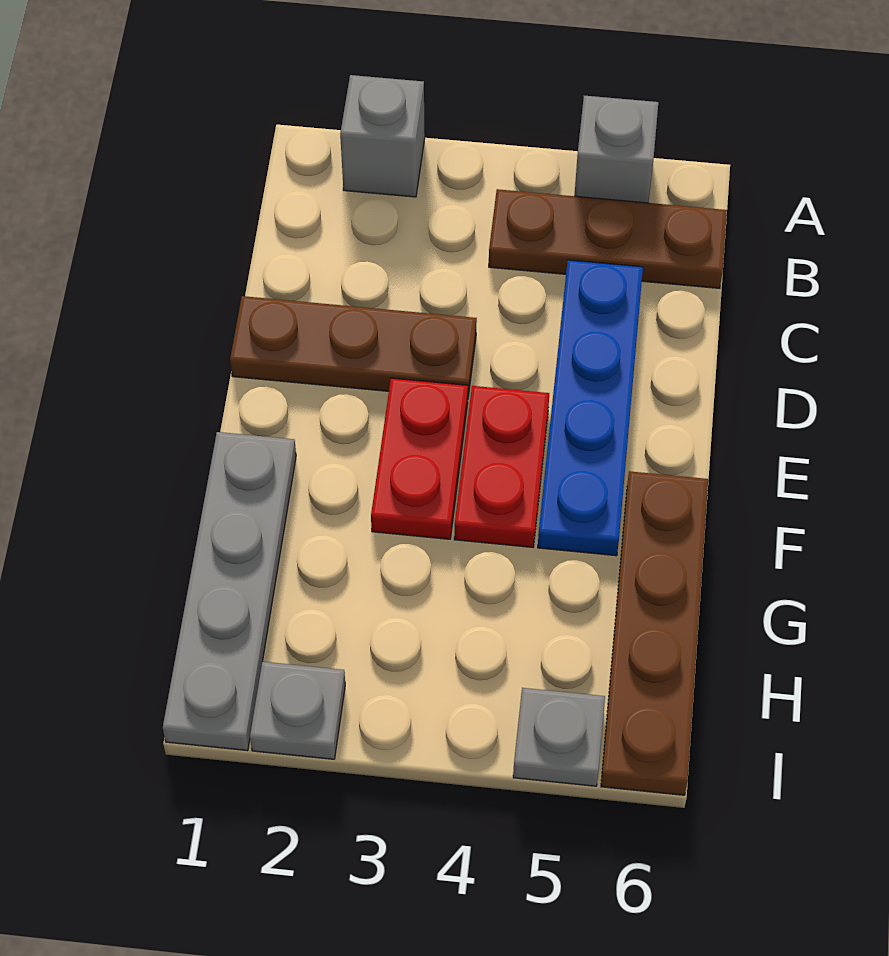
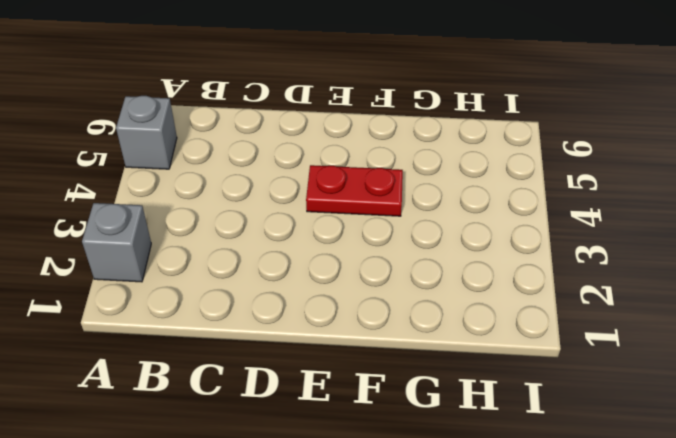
none -> brown 1x3 plate [489,189,727,288]
none -> blue 1x4 plate [538,260,643,556]

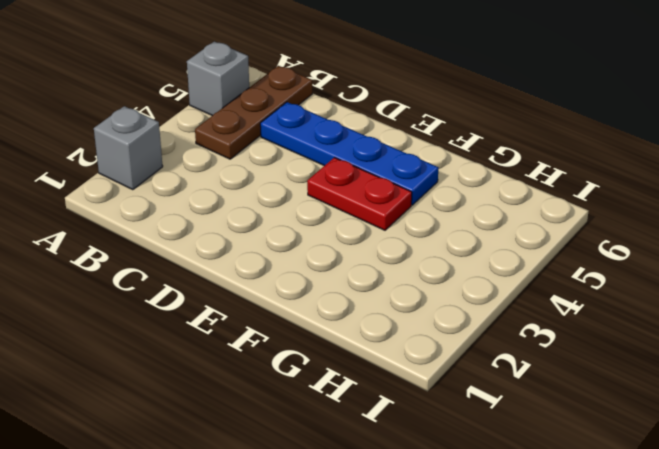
none -> brown 1x3 plate [230,296,477,396]
none -> red 1x2 plate [371,378,468,539]

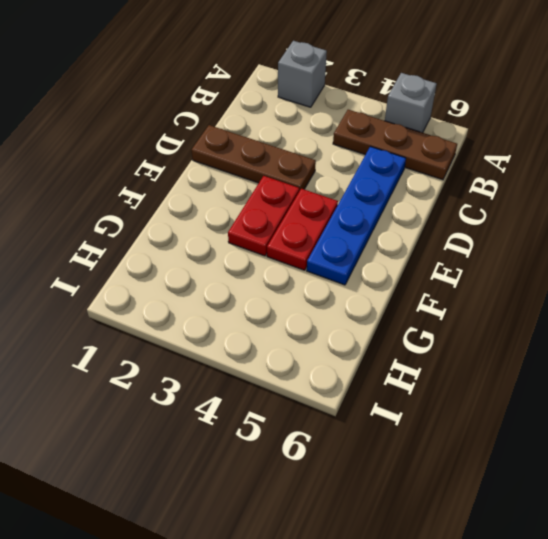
none -> grey 1x4 plate [163,432,296,751]
none -> brown 1x4 plate [601,471,708,795]

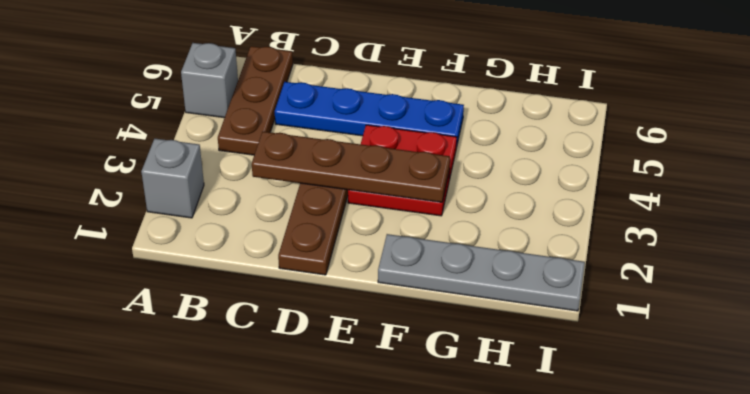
brown 1x4 plate [252,132,450,202] -> brown 1x4 plate moved to [601,471,708,795]
none -> grey 1x1 plate [250,662,345,759]
none -> grey 1x1 plate [513,688,605,786]

